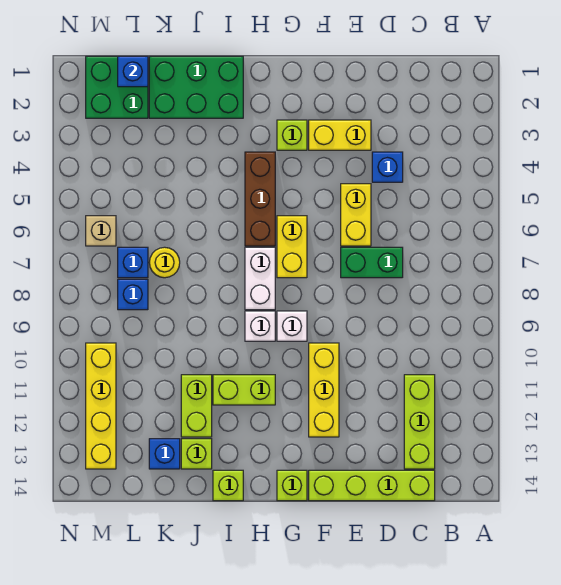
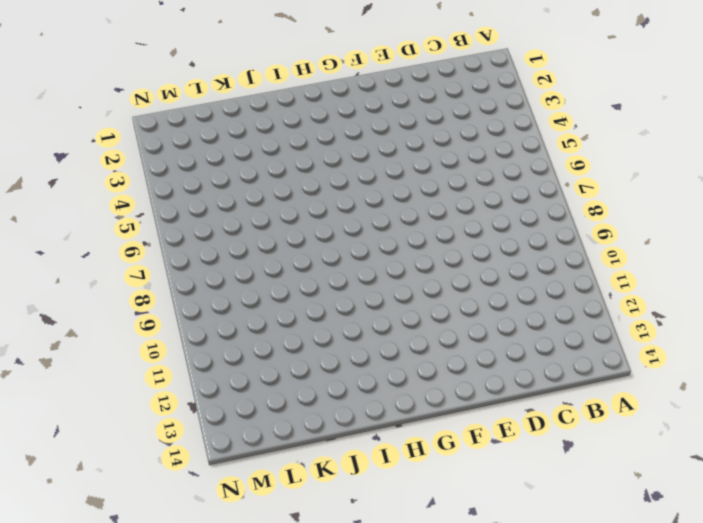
none -> lime 1x3 brick [404,375,435,469]
none -> lime 1x4 brick [309,470,435,501]
none -> blue 1x1 brick [372,152,403,182]

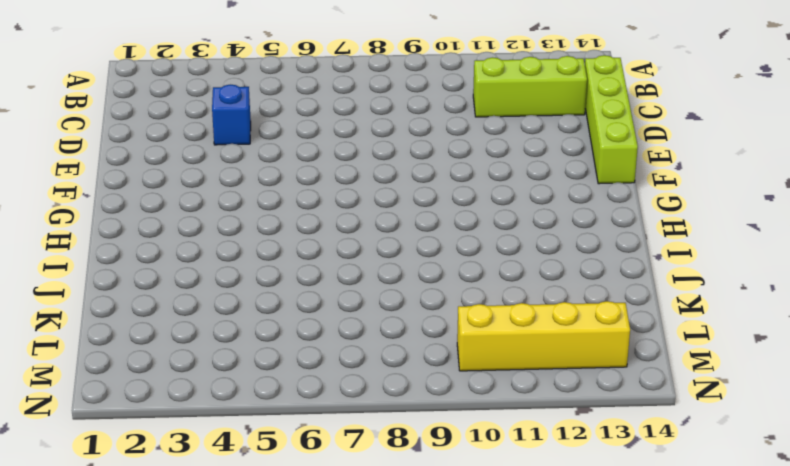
none -> green 1x2 brick [341,247,403,278]
none -> yellow 1x2 brick [309,120,371,150]
none -> yellow 1x2 brick [341,184,371,246]

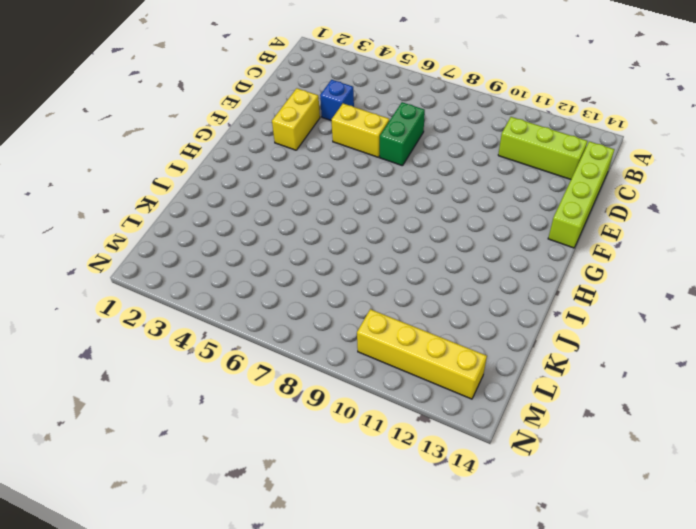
none -> yellow 1x3 brick [309,343,339,437]
none -> lime 1x1 brick [277,120,307,150]
none -> yellow 1x2 brick [277,216,307,278]

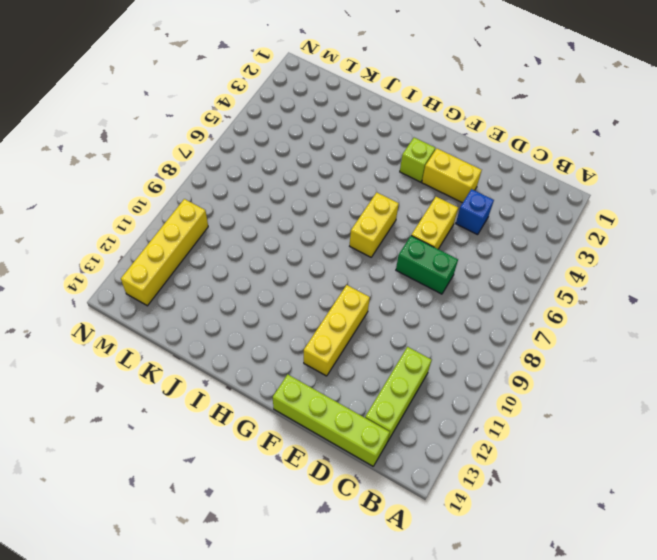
none -> white 1x1 brick [277,311,307,341]
none -> lime 1x1 brick [277,470,307,501]
none -> brown 1x3 brick [245,152,275,246]

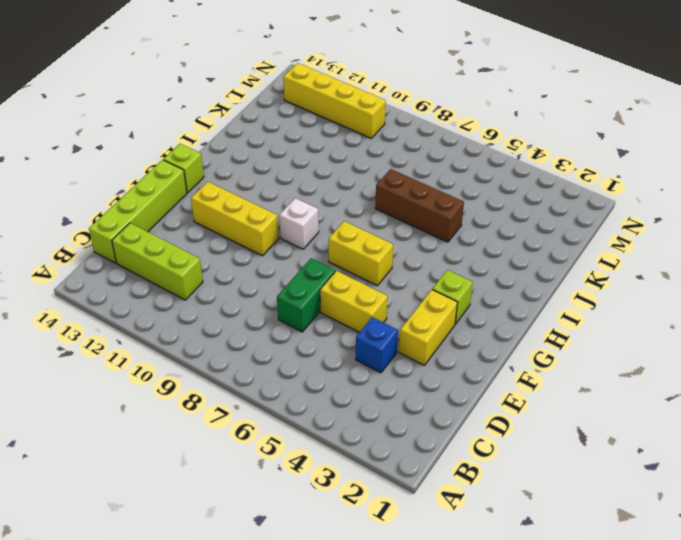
brown 1x3 brick [375,169,464,242] -> brown 1x3 brick moved to [245,152,275,246]
none -> white 1x2 brick [245,247,275,310]
none -> white 1x1 brick [245,311,275,341]
none -> lime 1x2 brick [213,375,275,405]

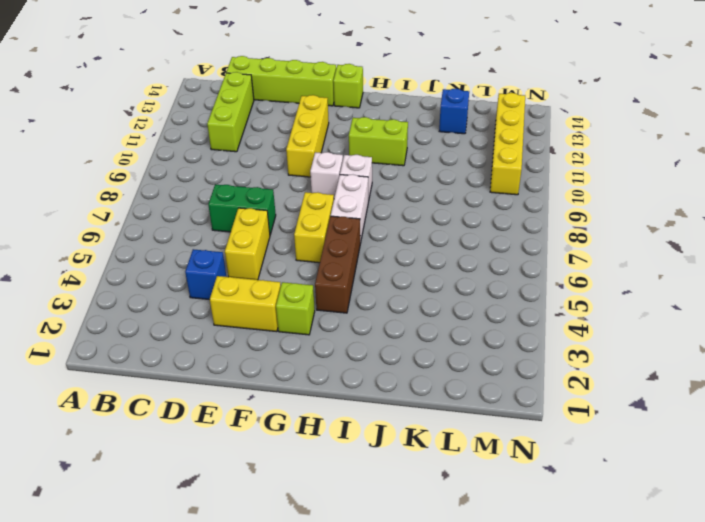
none -> green 2x3 brick [149,56,243,118]
none -> lime 1x1 brick [213,470,243,501]
none -> lime 1x2 brick [181,375,212,437]

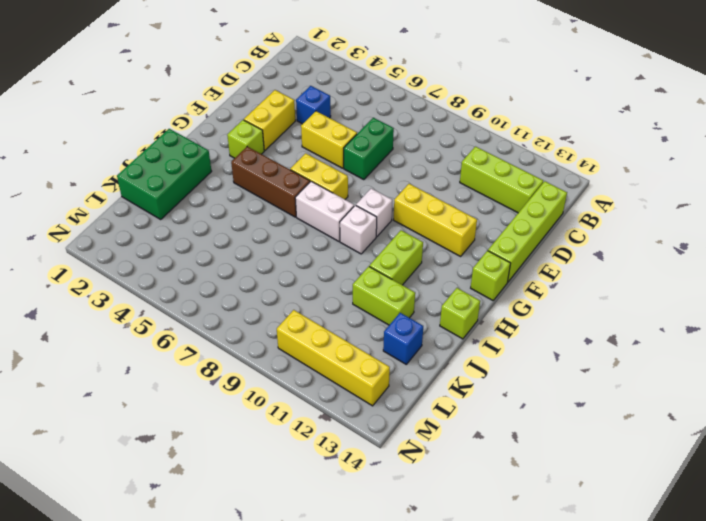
none -> lime 1x1 brick [181,439,212,469]
none -> yellow 1x1 round brick [149,247,180,278]
none -> green 2x2 brick [86,56,148,118]

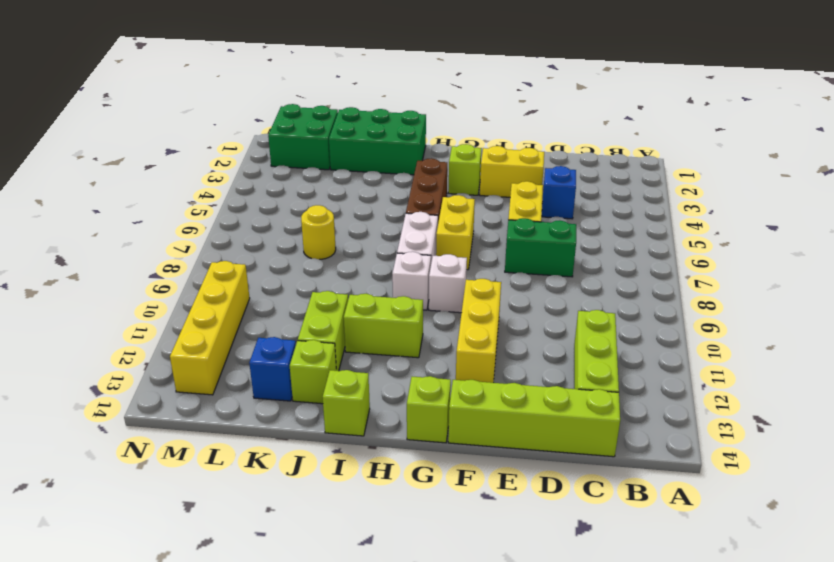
none -> blue 1x1 brick [118,247,148,278]
none -> blue 1x1 brick [118,279,148,310]
none -> tan 1x1 brick [86,216,116,246]

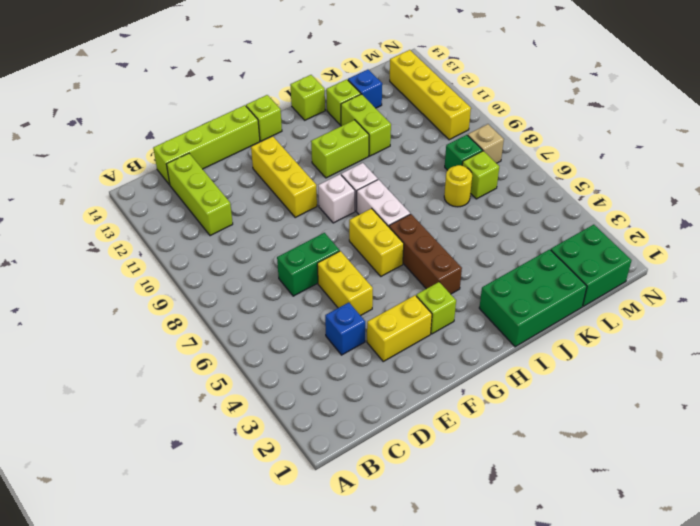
lime 1x1 brick [462,151,499,199] -> blue 1x1 brick [118,247,148,278]
green 1x1 brick [445,135,482,170] -> blue 1x1 brick [118,279,148,310]
tan 1x1 brick [468,124,504,163] -> tan 1x1 brick moved to [86,216,116,246]
none -> blue 1x1 brick [118,56,148,87]

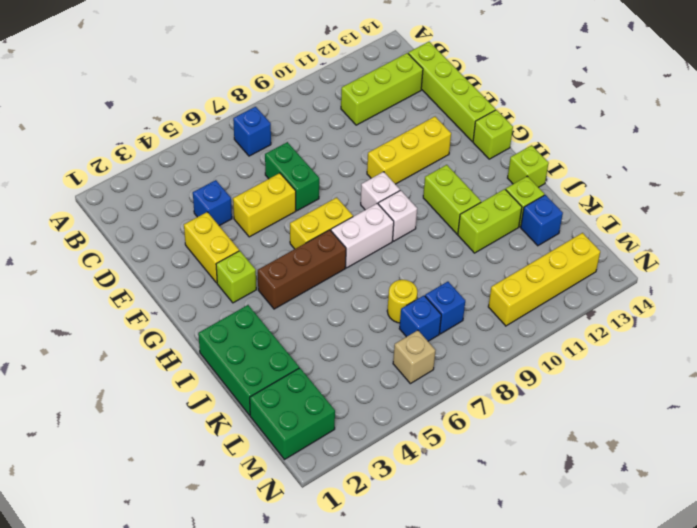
blue 1x1 brick [233,107,271,156] -> blue 1x1 brick moved to [118,56,148,87]

